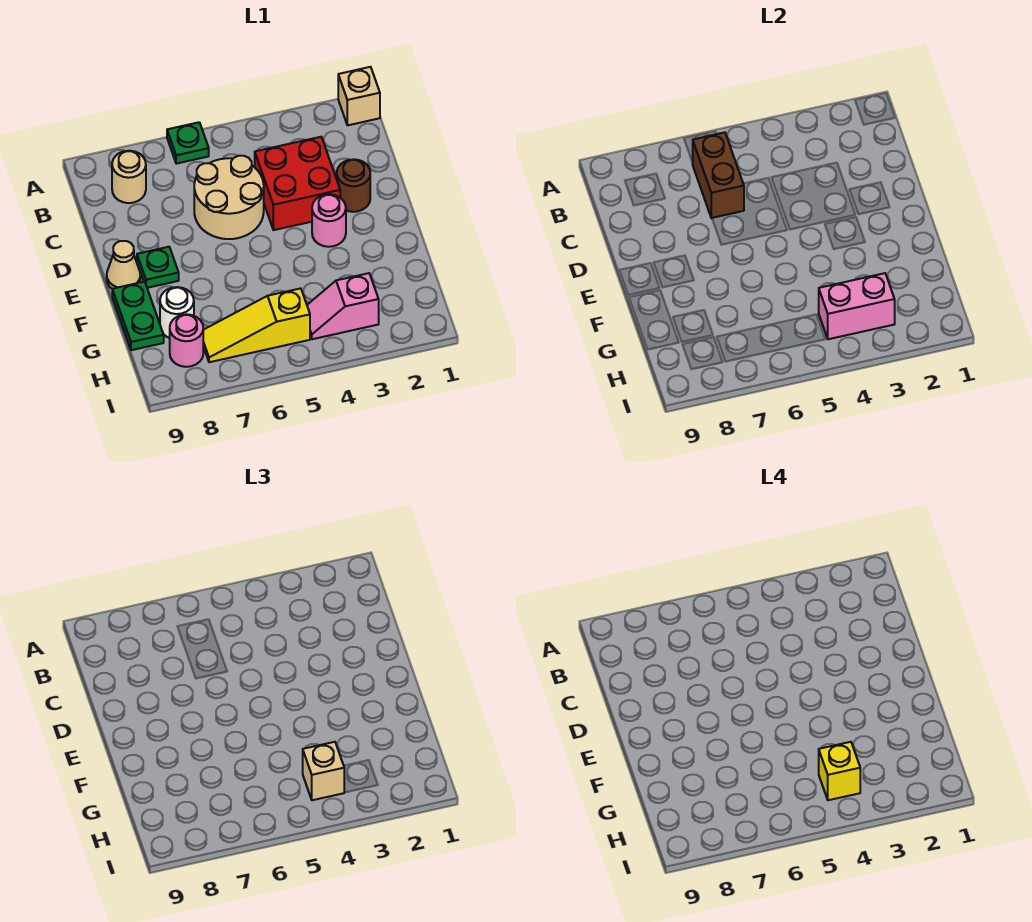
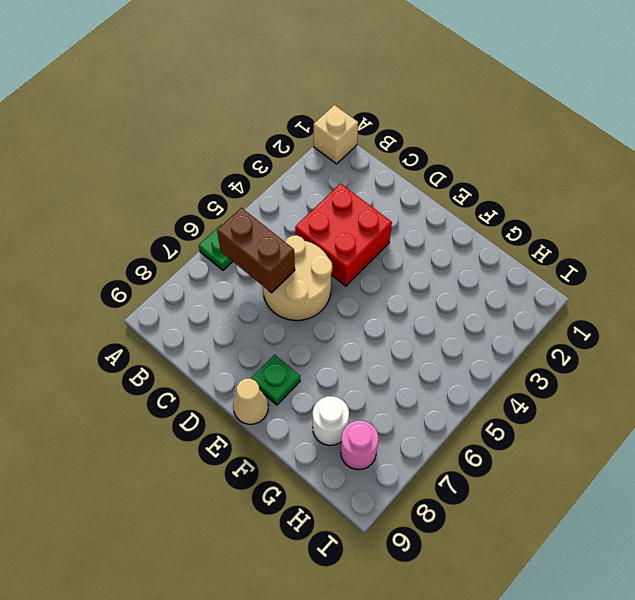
none -> tan 1x1 round brick [112,151,146,203]
none -> brown 1x1 round brick [337,159,370,212]
none -> pink 1x1 round brick [312,194,346,247]

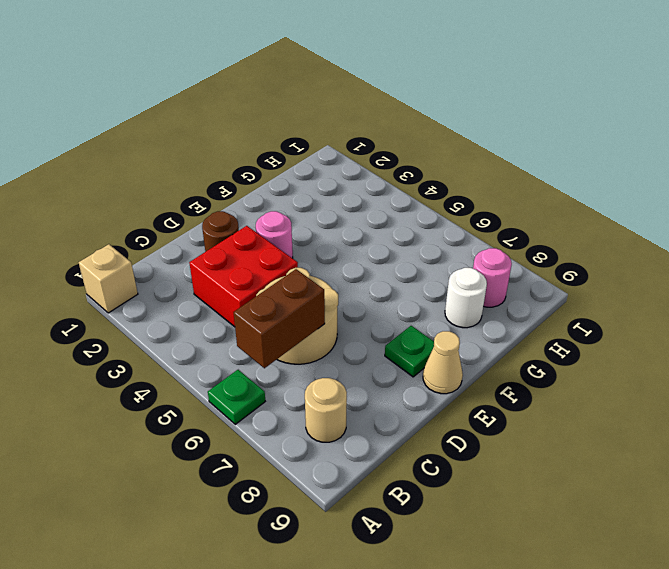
none -> green 1x2 plate [112,282,164,350]
none -> pink 1x2 slope [307,273,379,339]
none -> yellow 1x3 slope [203,288,310,362]

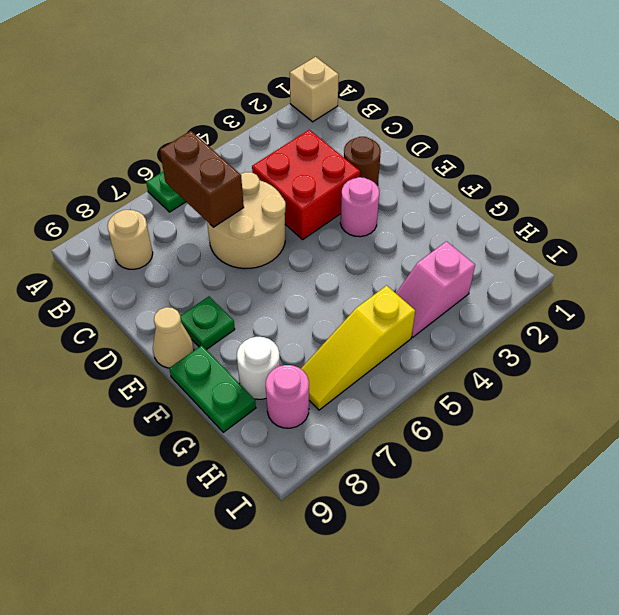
none -> pink 1x2 brick [819,273,895,339]
none -> tan 1x1 brick [303,742,345,800]
none -> yellow 1x1 brick [819,742,860,800]

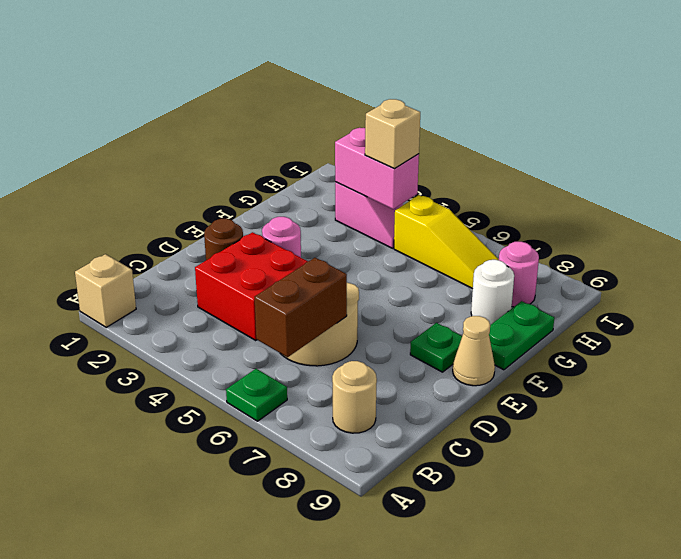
none -> yellow 1x1 brick [819,742,860,800]

